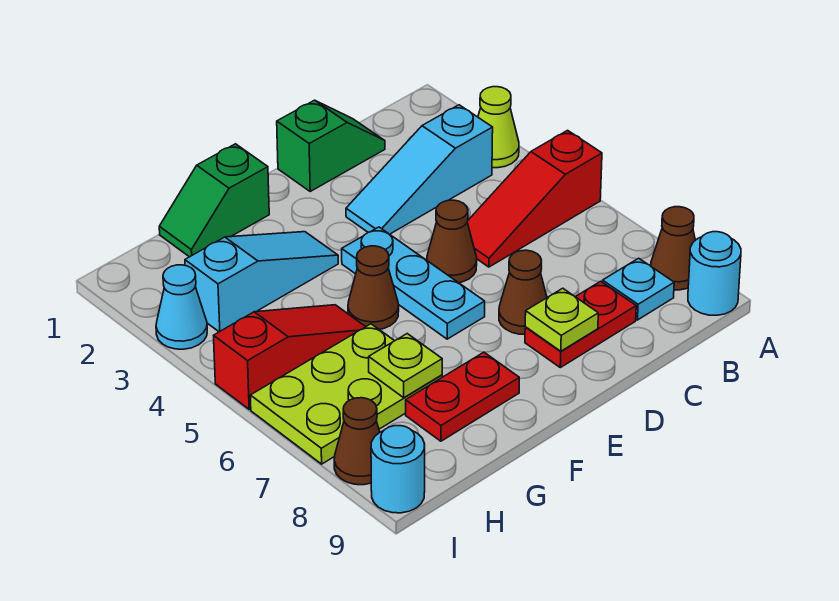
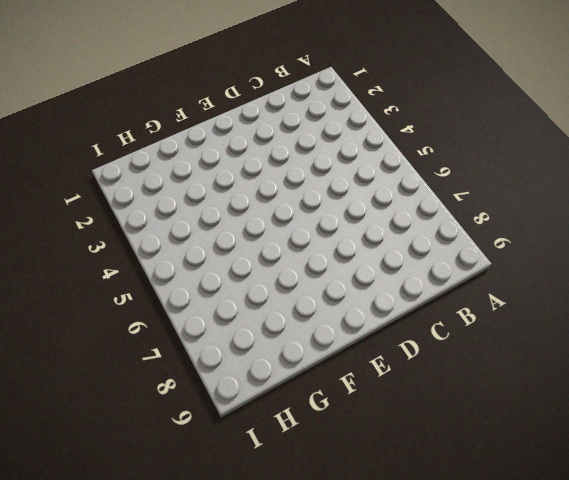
none -> lime 1x1 cone [478,87,519,168]
none -> red 1x3 slope [467,130,602,267]
none -> brown 1x1 cone [651,207,695,290]

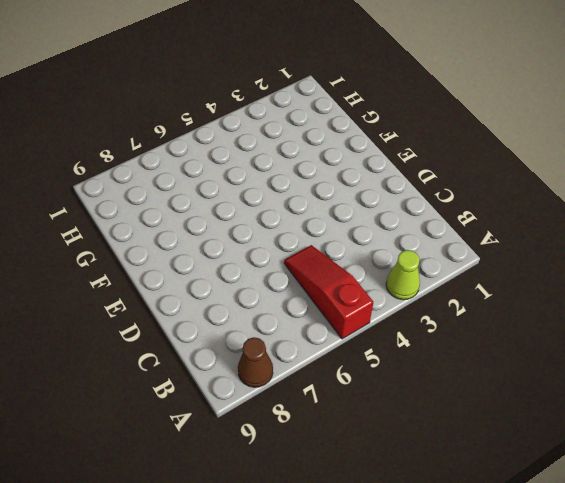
none -> cyan 1x1 round brick [688,232,741,315]
none -> cyan 1x3 slope [346,105,493,234]
none -> cyan 1x1 plate [602,258,674,320]

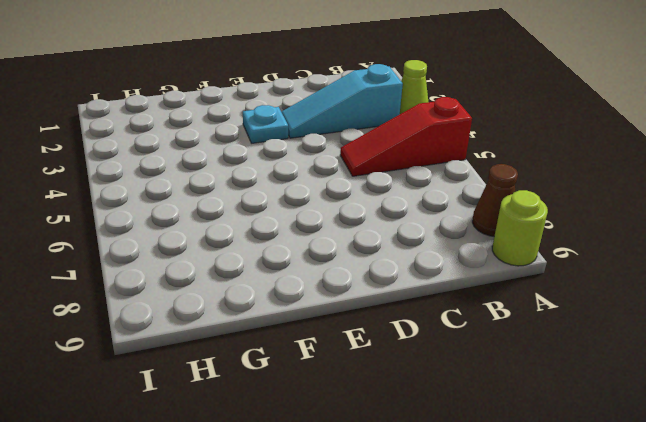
lime 1x1 round brick [492,190,548,266] -> cyan 1x1 round brick [688,232,741,315]
cyan 1x1 plate [243,105,288,143] -> cyan 1x1 plate moved to [602,258,674,320]
none -> green 1x2 slope [277,100,385,191]
none -> red 1x2 plate [525,281,636,368]
none -> brown 1x1 cone [427,200,477,283]

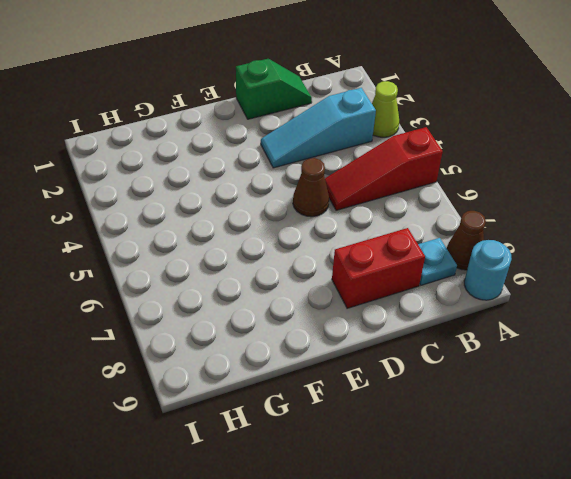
red 1x2 brick [332,228,425,308] -> red 1x2 plate [525,281,636,368]
none -> brown 1x1 cone [499,250,547,334]
none -> cyan 1x3 plate [342,227,485,339]
none -> green 1x2 slope [159,144,269,257]

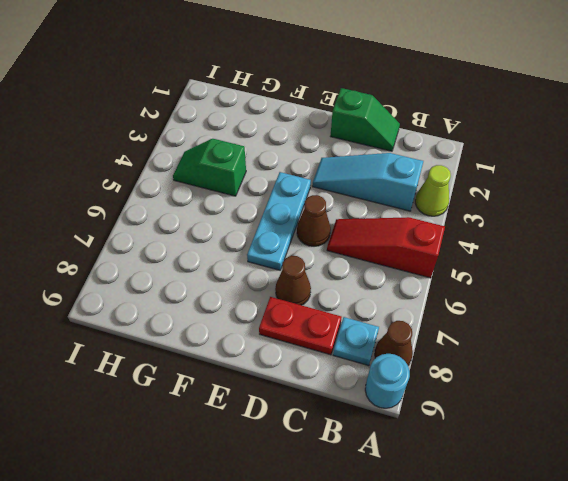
green 1x2 slope [173,139,246,196] -> green 1x2 slope moved to [159,144,269,257]
none -> cyan 1x3 slope [185,232,338,332]
none -> brown 1x1 cone [348,246,399,330]
none -> red 1x2 plate [406,352,519,441]

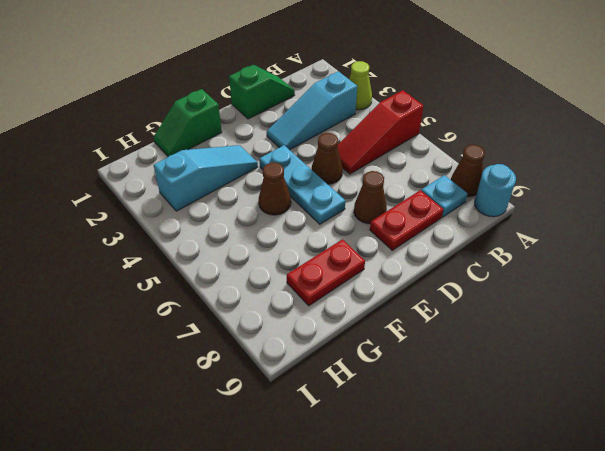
none -> red 1x3 slope [214,305,365,409]
none -> lime 2x3 plate [250,324,442,464]
none -> cyan 1x1 cone [156,265,207,349]

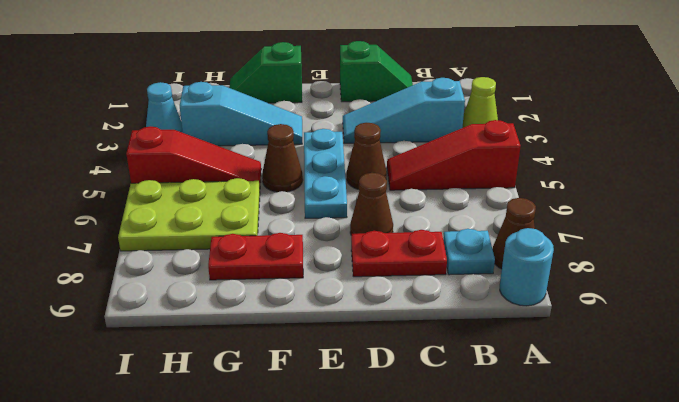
none -> brown 1x1 cone [334,398,380,485]
none -> cyan 1x1 round brick [371,426,425,513]
none -> lime 1x1 plate [525,288,598,351]

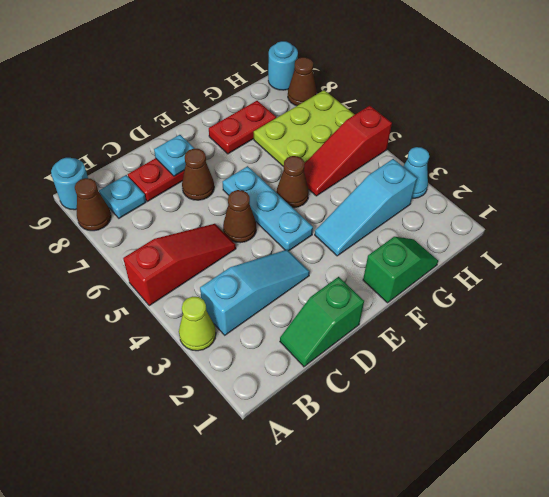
cyan 1x1 plate [154,135,195,176] -> lime 1x1 plate [525,288,598,351]
none -> lime 1x1 plate [369,334,442,398]

